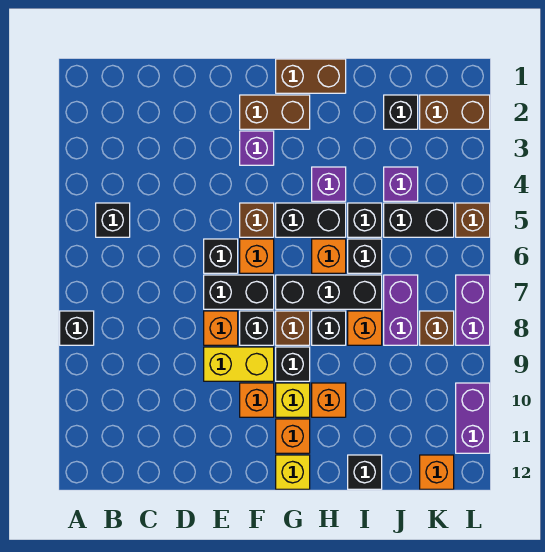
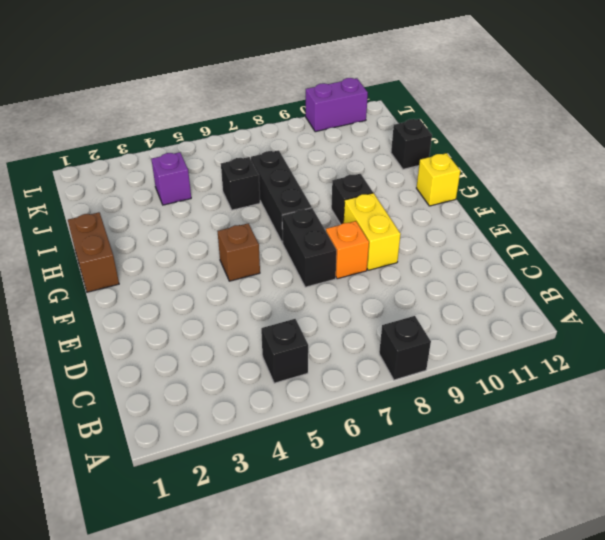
none -> black 1x1 brick [204,239,238,273]
none -> brown 1x2 brick [240,95,310,129]
none -> purple 1x1 brick [240,131,274,165]
none -> orange 1x1 brick [240,239,274,273]

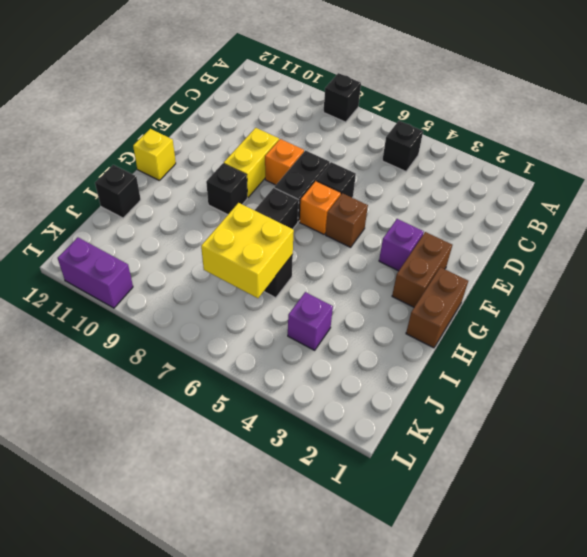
yellow 2x2 brick [201,203,294,298] -> none
none -> black 1x1 brick [240,311,274,345]
none -> orange 1x1 brick [240,383,274,417]
none -> black 1x2 brick [276,203,346,237]
none -> brown 1x1 brick [276,311,310,345]

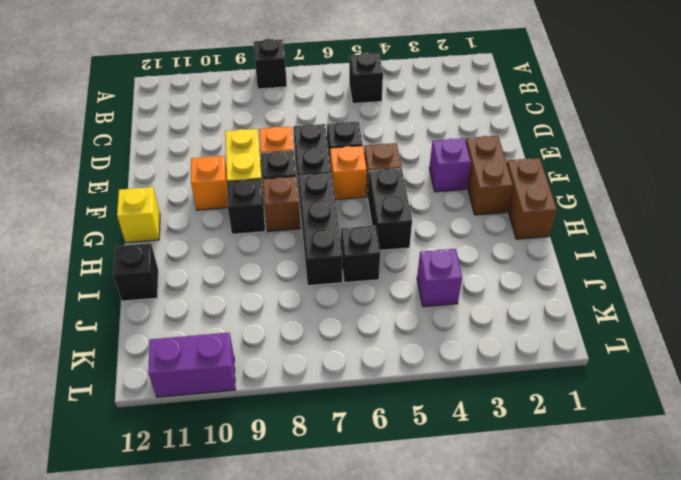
none -> yellow 1x1 brick [276,383,310,417]
none -> orange 1x1 brick [276,419,310,453]
none -> purple 1x1 brick [312,167,346,201]
none -> orange 1x1 brick [312,239,346,273]

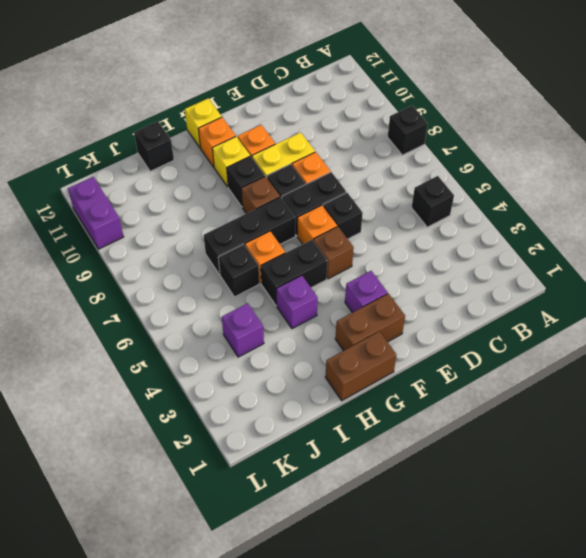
none -> black 1x1 brick [312,311,346,345]
none -> orange 1x1 brick [312,383,346,417]
none -> black 1x1 brick [348,203,382,237]
none -> orange 1x1 brick [348,311,382,345]

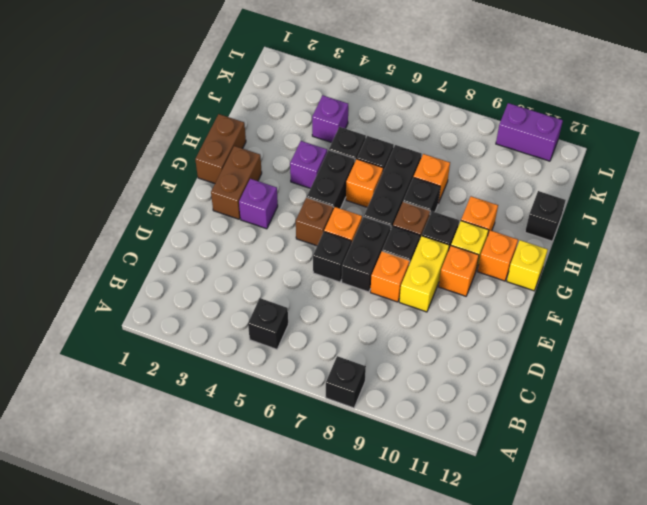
none -> black 1x1 brick [384,95,418,129]
none -> black 1x2 brick [384,203,454,237]
none -> purple 1x2 brick [384,275,418,345]
none -> brown 1x2 brick [420,95,490,129]

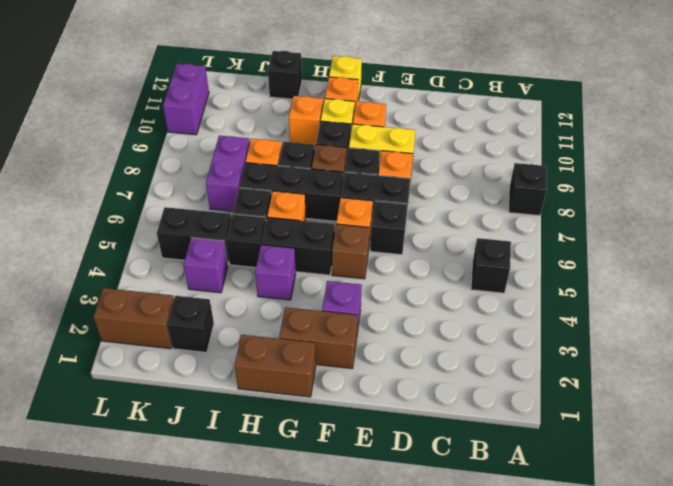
none -> brown 1x1 brick [420,311,454,345]
none -> orange 1x1 brick [420,455,454,489]
none -> brown 1x1 brick [456,203,490,237]
none -> purple 1x2 brick [456,275,490,345]

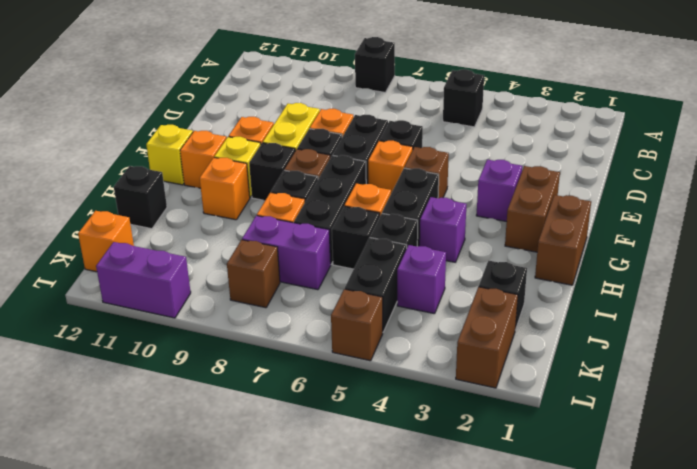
none -> purple 1x2 brick [456,275,490,345]

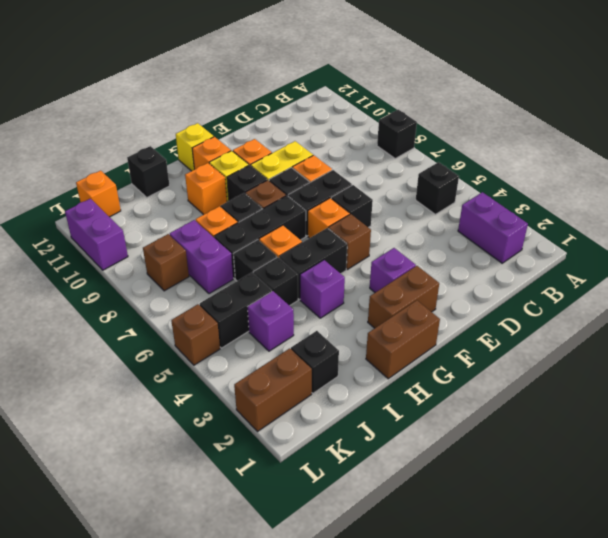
purple 1x2 brick [458,192,528,263] -> purple 1x2 brick moved to [456,275,490,345]

